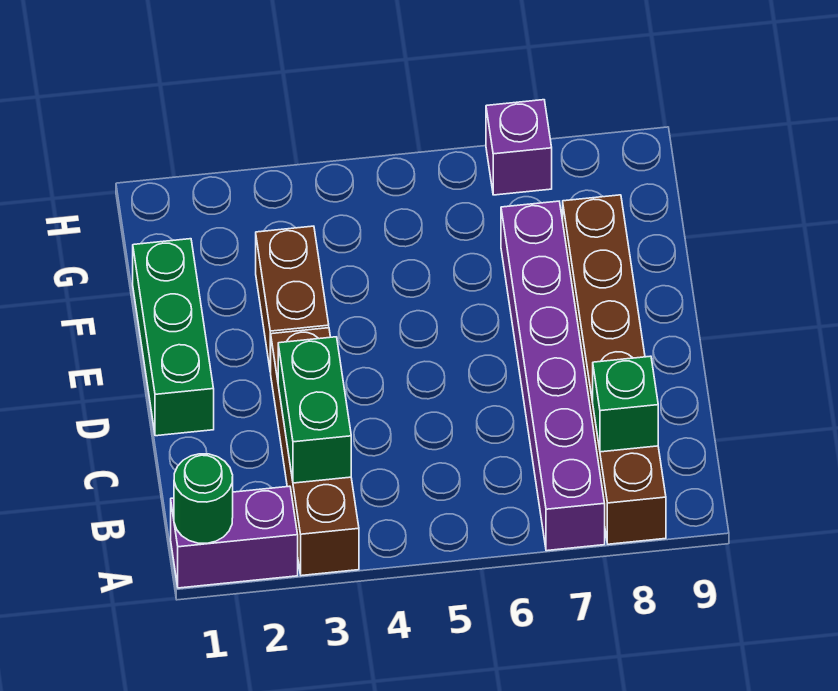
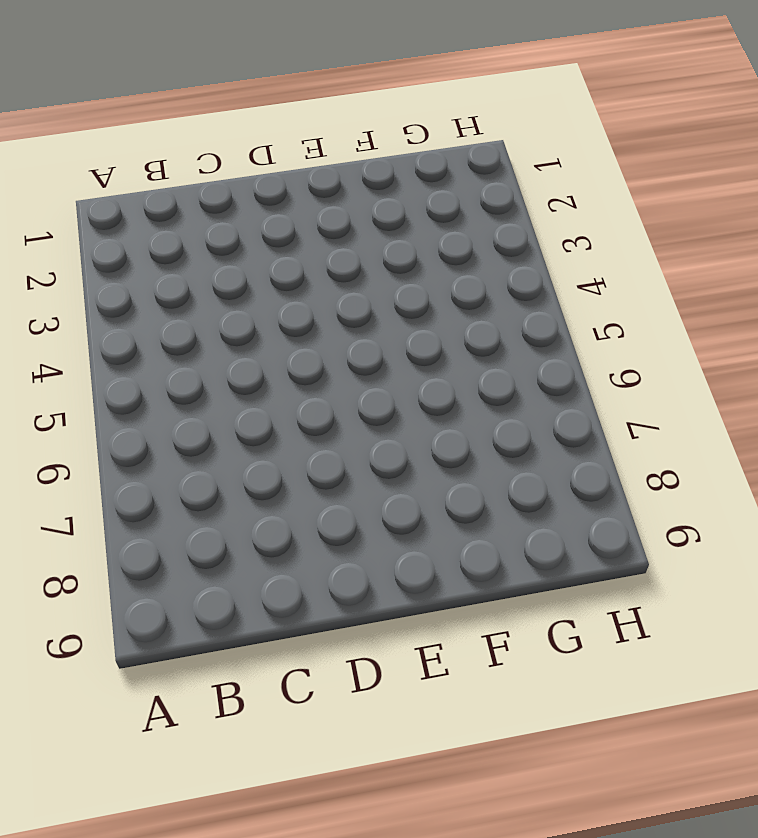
none -> purple 1x2 brick [171,486,298,588]
none -> brown 1x4 brick [271,328,359,576]

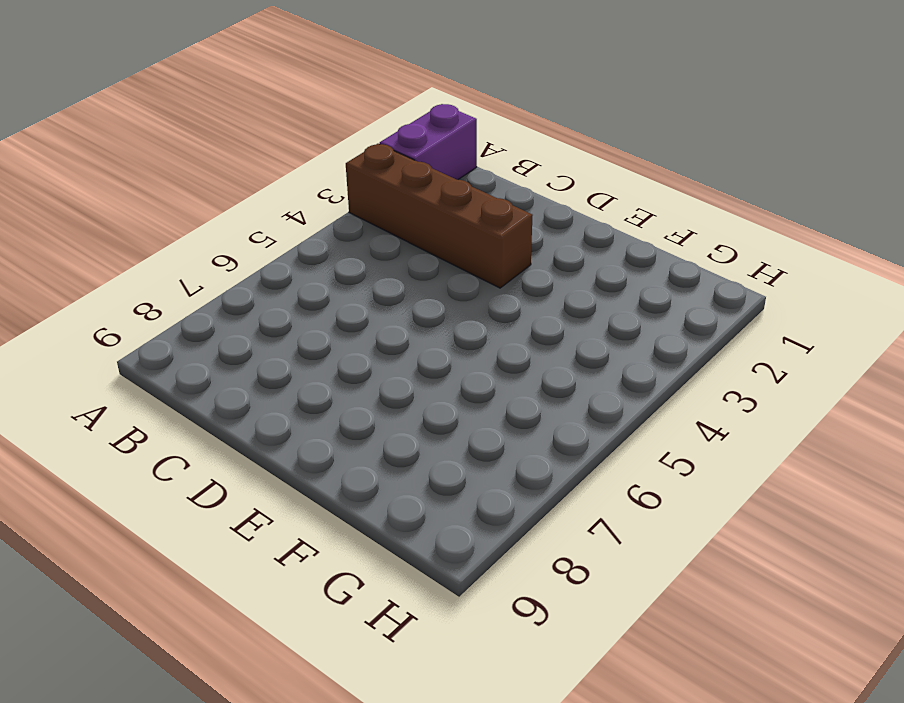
none -> purple 1x6 brick [501,201,605,551]
none -> brown 1x6 brick [563,195,666,544]

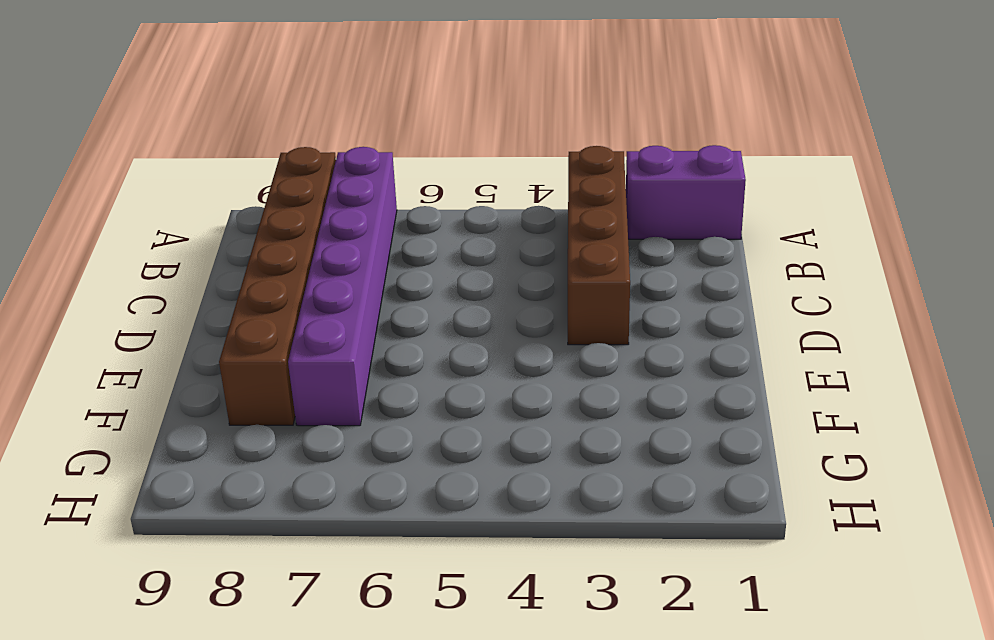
none -> green 1x3 brick [133,239,214,436]
none -> brown 1x2 brick [256,226,329,372]

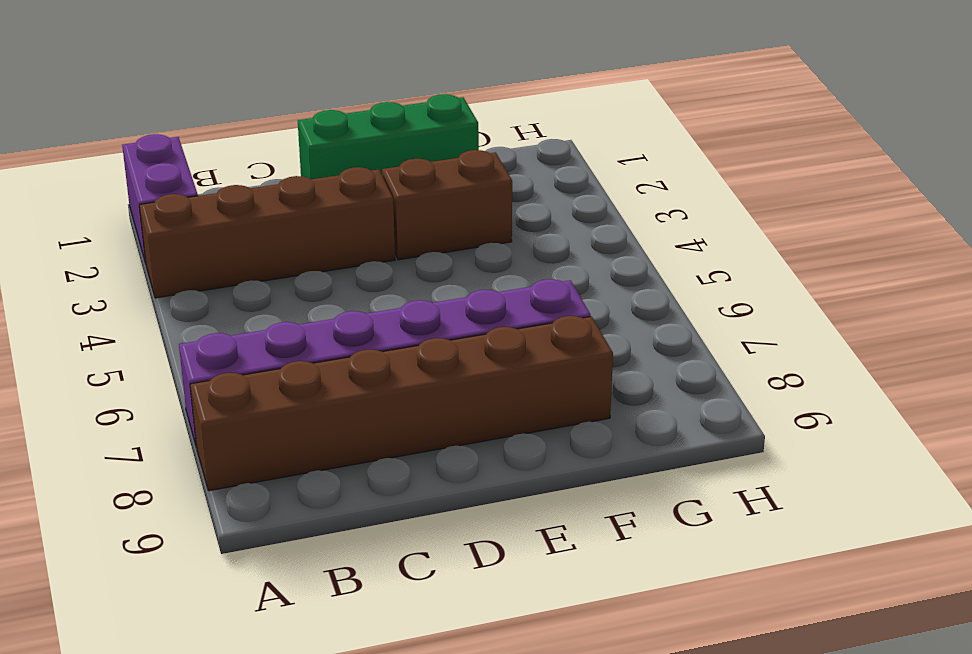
none -> purple 1x1 brick [486,100,552,195]
none -> green 1x1 round brick [174,454,233,543]

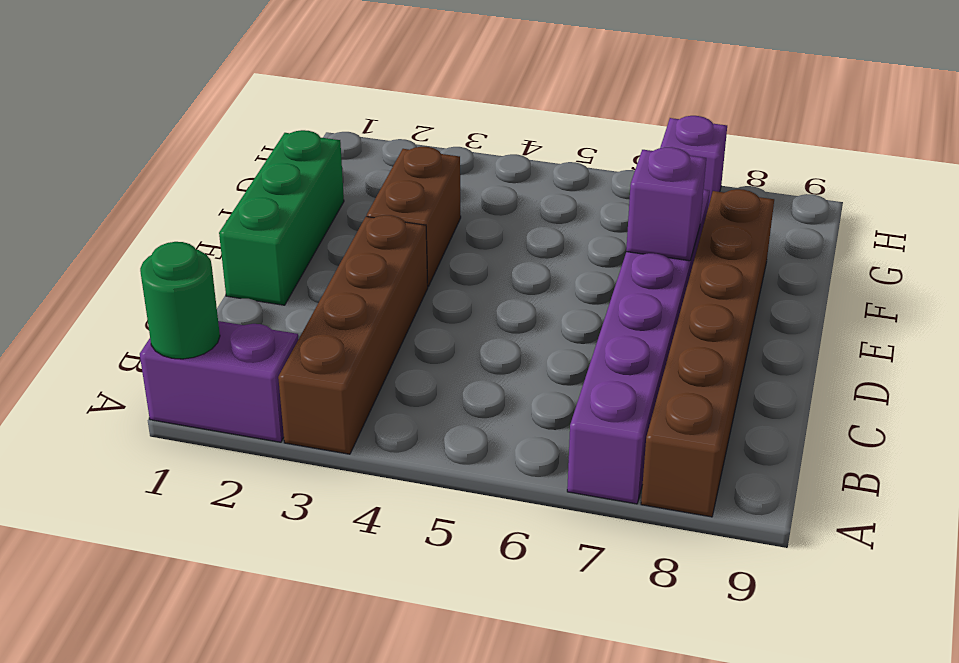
purple 1x1 brick [626,147,706,261] -> none
none -> green 1x2 brick [278,337,351,483]
none -> green 1x1 brick [593,356,658,452]

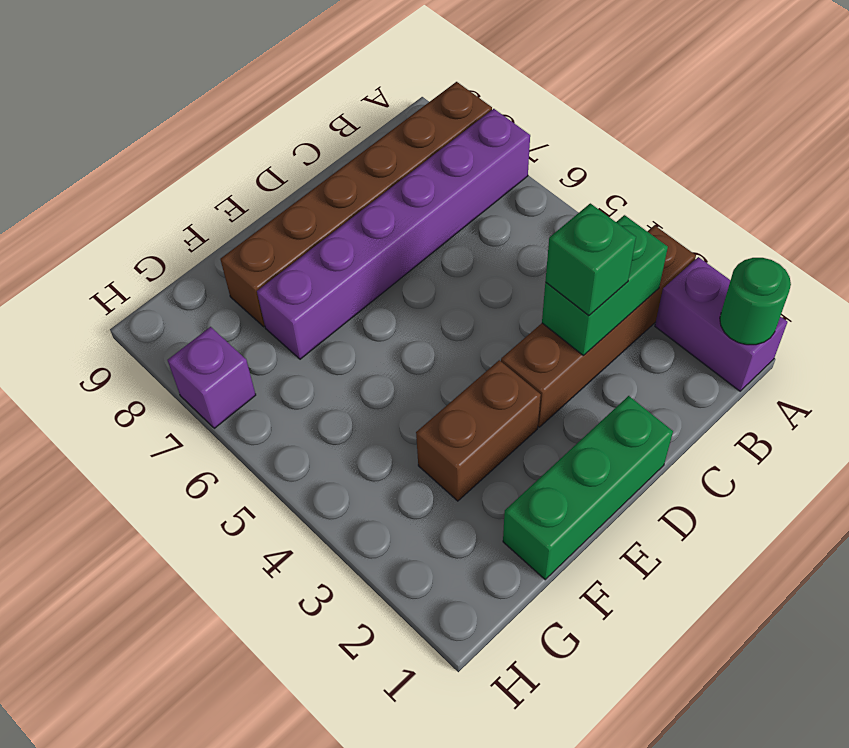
green 1x1 brick [545,203,636,316] -> green 1x1 brick moved to [593,356,658,452]

